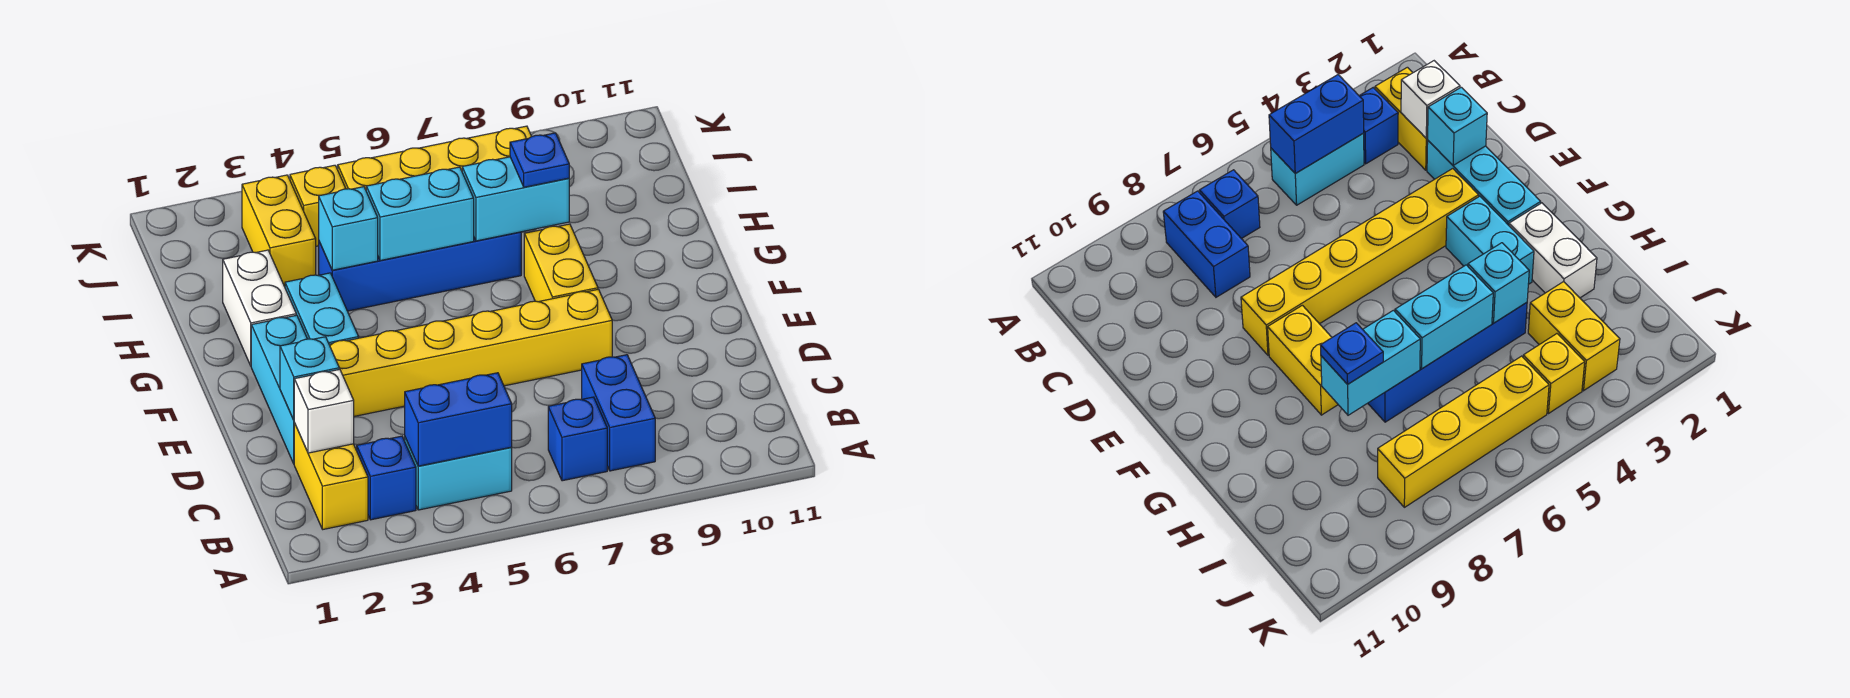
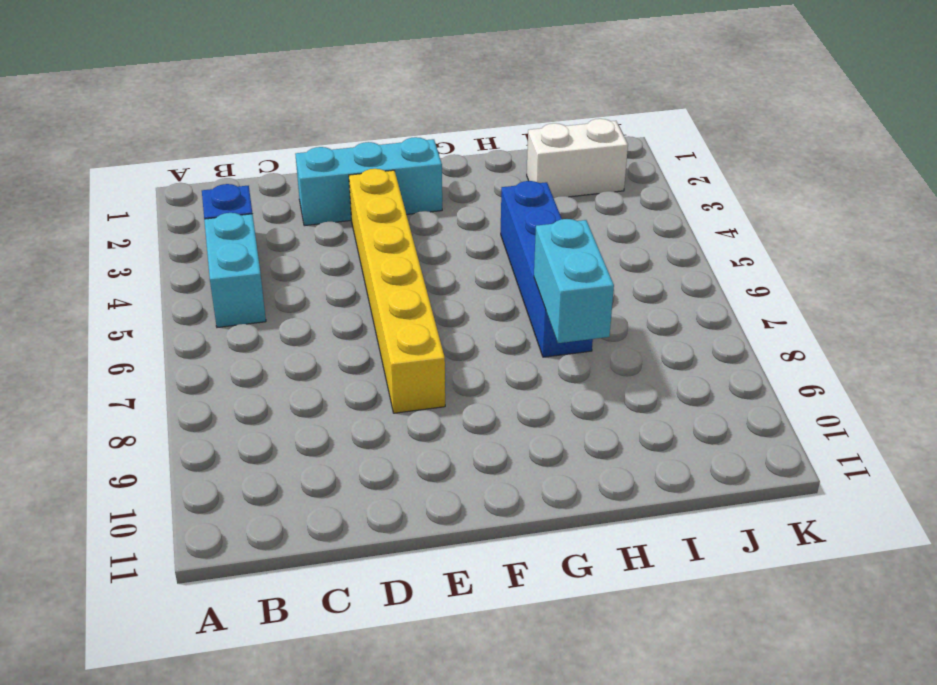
white 1x2 brick [527,119,628,198] -> white 1x2 brick moved to [223,250,296,366]
none -> yellow 1x2 brick [294,423,368,529]
none -> blue 1x1 brick [548,397,607,481]
none -> blue 1x2 brick [582,355,655,471]

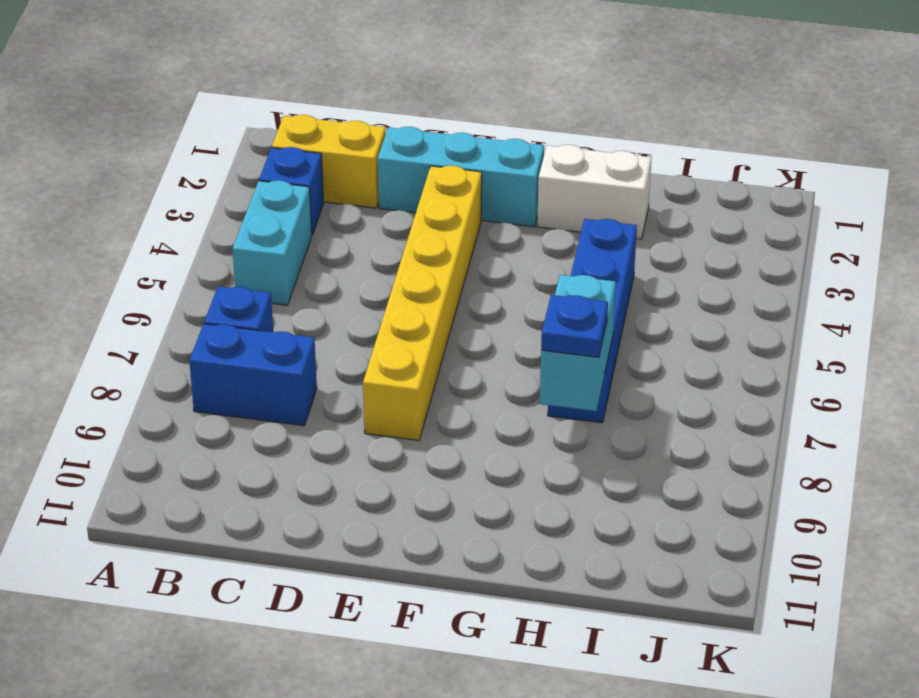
none -> cyan 1x2 brick [285,273,359,344]
none -> yellow 1x2 brick [524,224,598,302]
none -> yellow 1x2 brick [242,175,316,287]

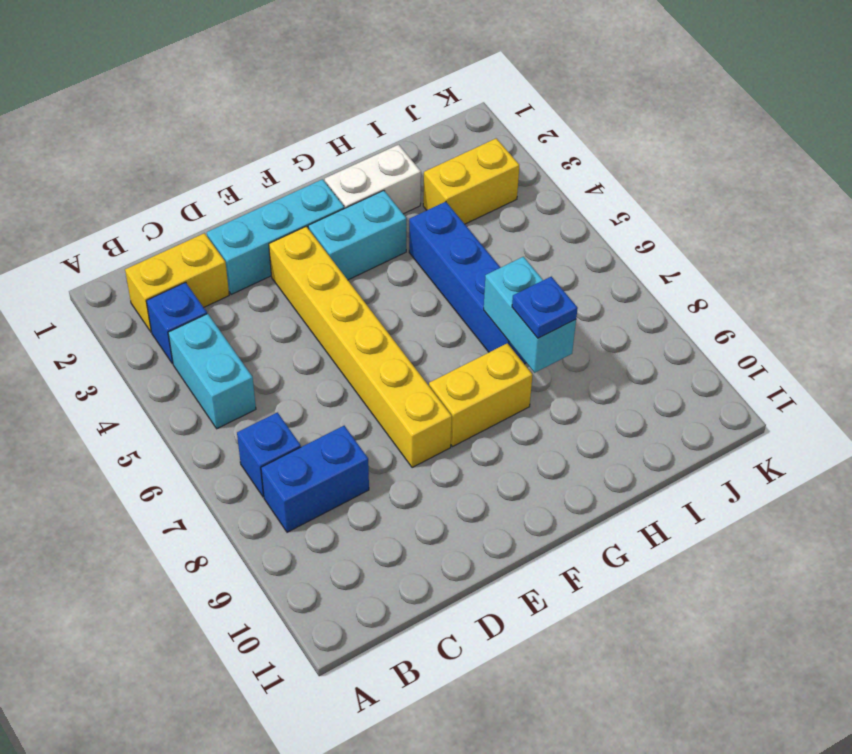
none -> yellow 1x1 brick [290,165,346,246]
none -> yellow 1x4 brick [338,126,532,190]
none -> blue 1x2 brick [405,373,512,466]

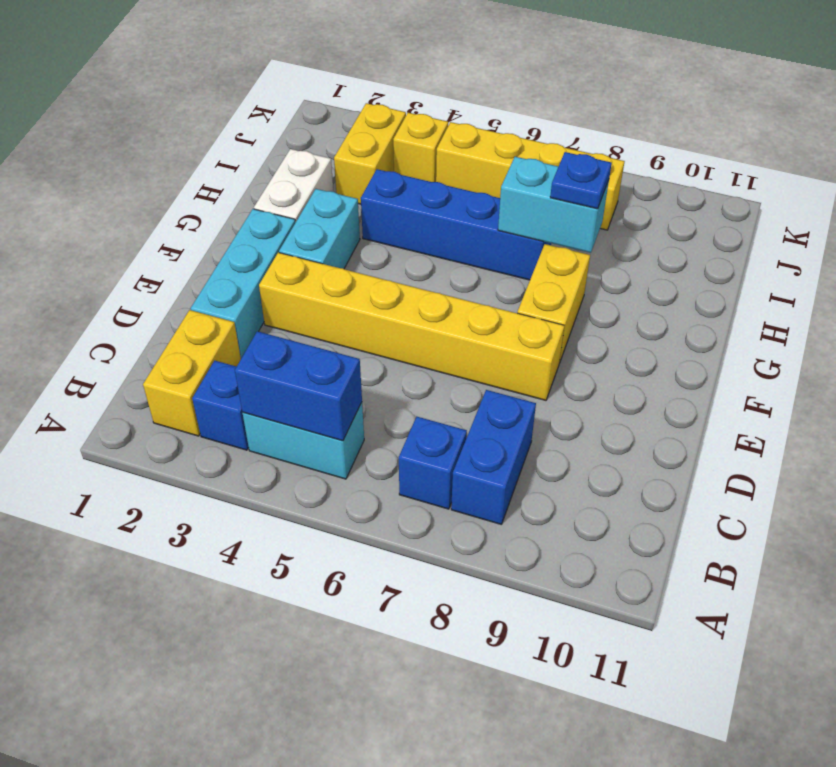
none -> white 1x1 brick [294,369,354,453]
none -> cyan 1x1 brick [280,337,339,420]
none -> cyan 1x1 brick [319,187,378,270]

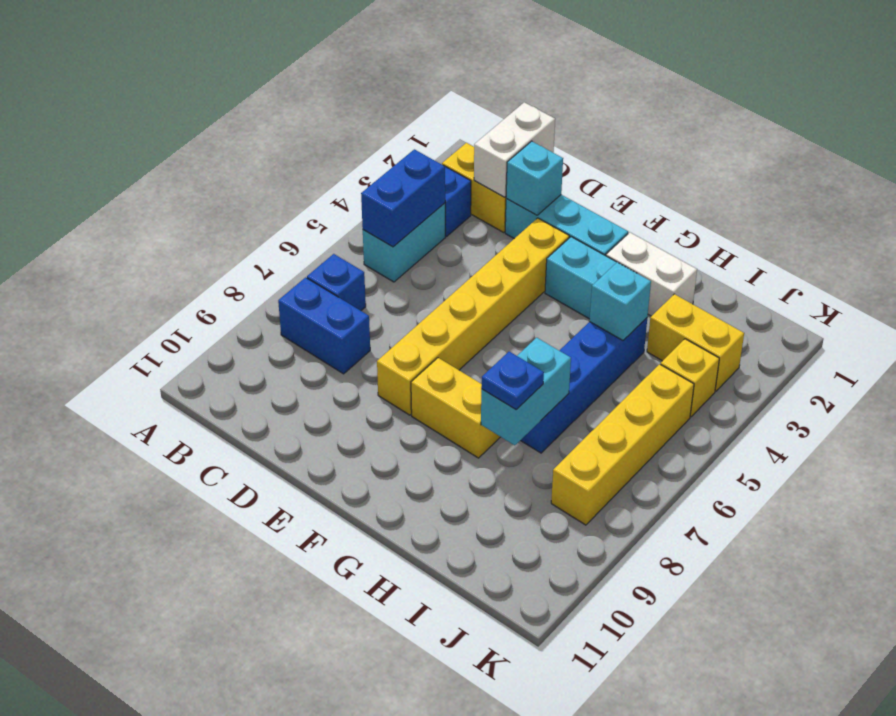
white 1x2 brick [474,102,555,197] -> white 1x1 brick [294,369,354,453]
none -> cyan 1x2 brick [366,167,474,261]

